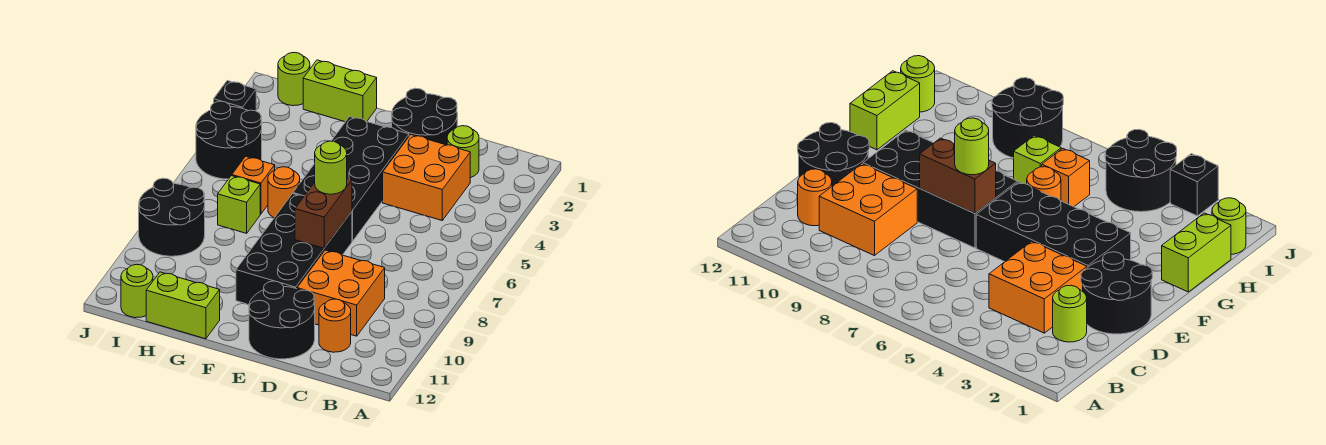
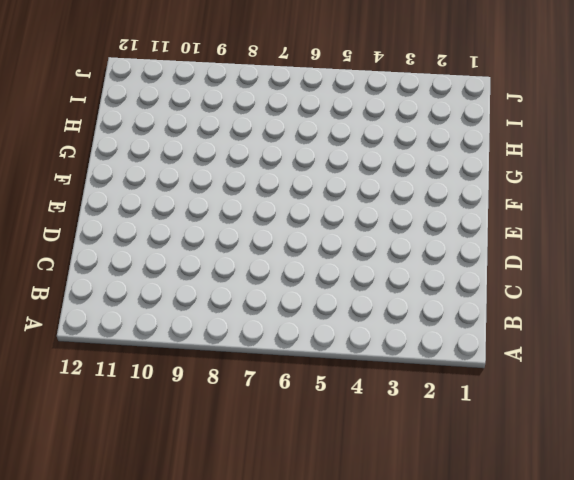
none -> lime 1x1 round brick [447,126,479,178]
none -> orange 2x2 brick [383,135,470,220]
none -> orange 2x2 brick [297,250,385,336]

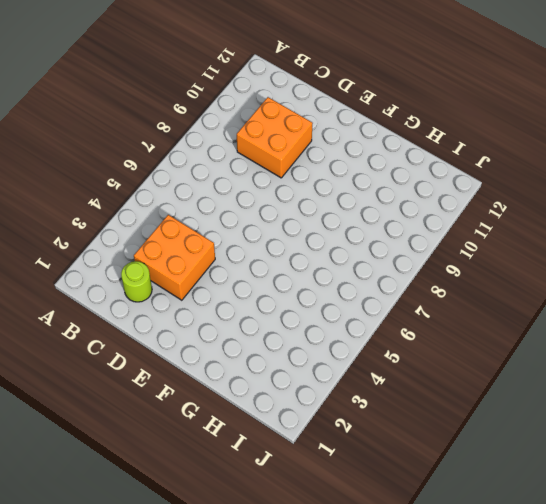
none -> orange 1x1 round brick [319,299,351,352]
none -> black 2x2 round brick [392,88,457,145]
none -> black 2x2 round brick [249,281,315,359]

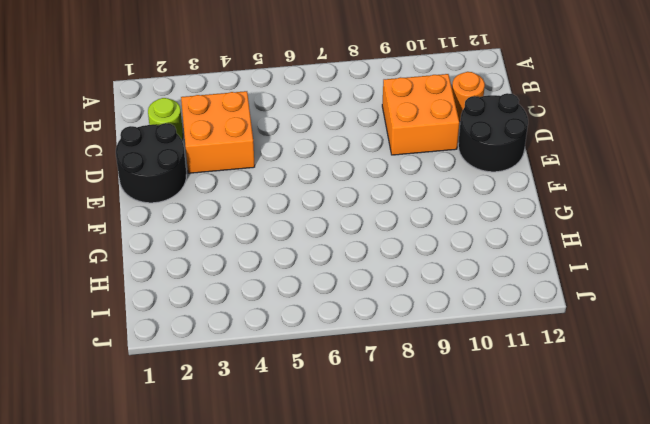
none -> black 2x4 brick [293,117,409,241]
none -> black 2x4 brick [236,194,352,305]
none -> lime 1x2 brick [303,60,377,122]

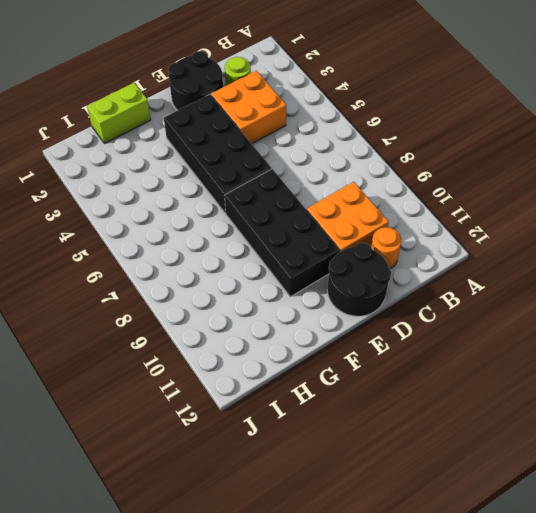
none -> orange 1x1 round brick [268,167,300,218]
none -> lime 1x2 brick [146,272,220,339]
none -> orange 1x1 brick [232,156,275,214]

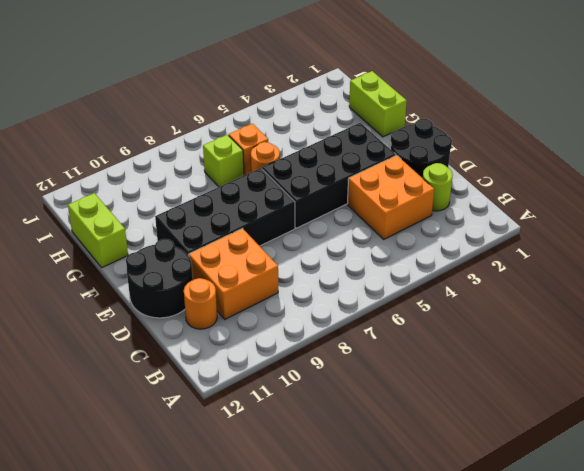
none -> lime 1x1 round brick [278,52,310,106]
none -> black 2x2 round brick [196,101,262,179]
none -> black 2x2 round brick [139,178,205,256]

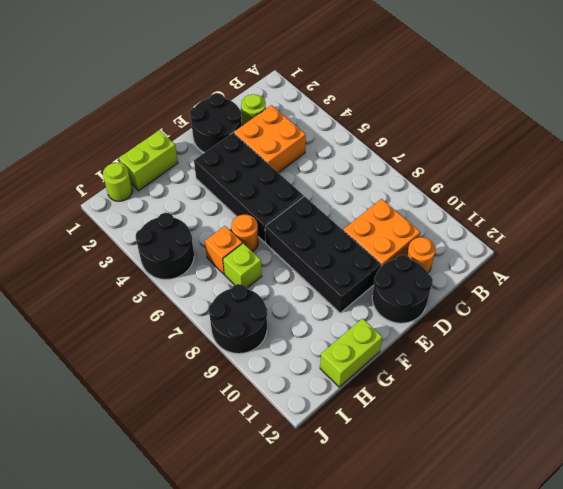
none -> lime 1x1 round brick [121,264,153,318]
none -> black 1x1 brick [214,81,256,111]
none -> brown 1x2 brick [295,178,352,248]

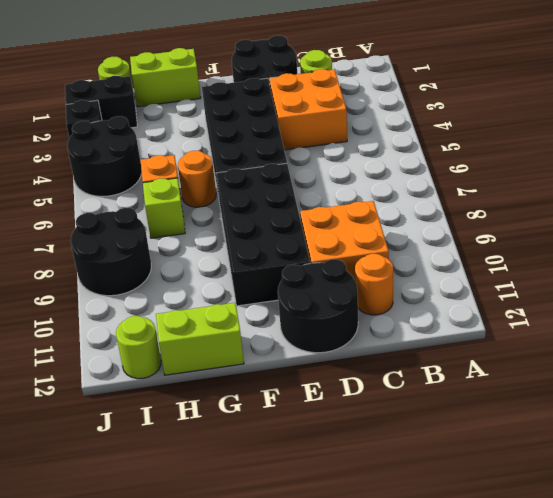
black 1x2 brick [65,76,137,128] -> none
none -> brown 1x2 brick [295,178,352,248]
none -> lime 1x1 round brick [315,141,347,194]

